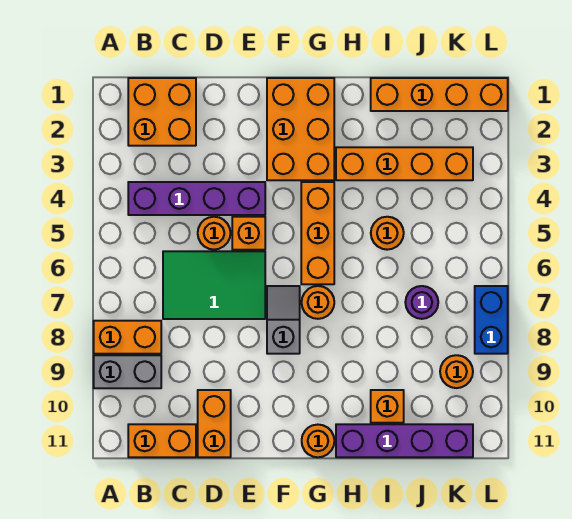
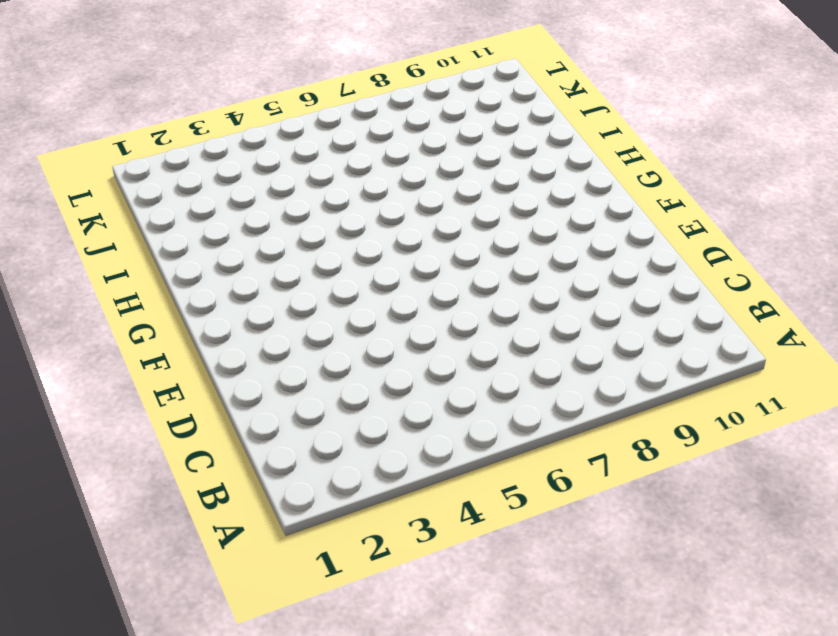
none -> orange 1x2 brick [94,321,161,354]
none -> grey 1x2 brick [94,355,161,388]
none -> orange 2x2 brick [128,78,196,146]

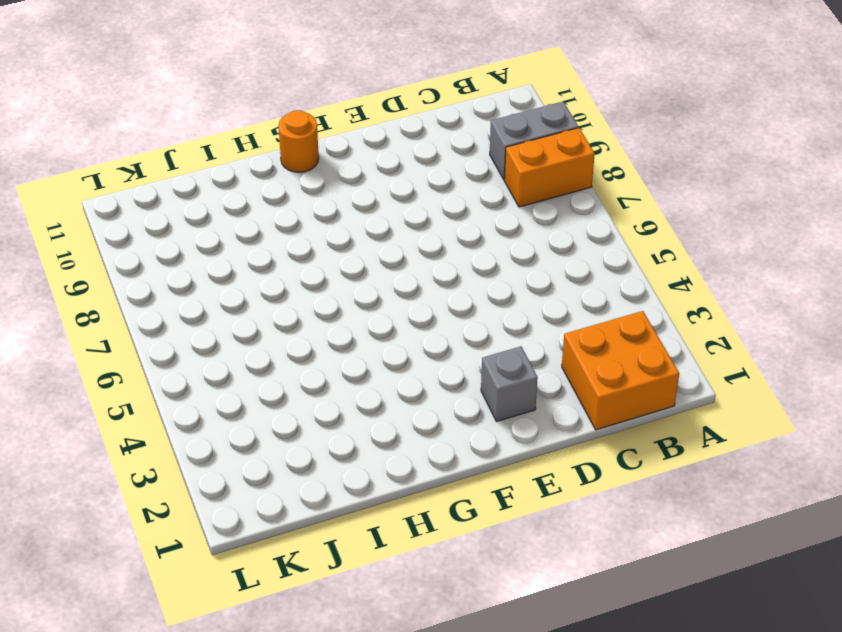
grey 1x1 brick [481,346,538,422] -> none
none -> purple 1x4 brick [128,182,265,215]
none -> orange 1x2 brick [128,424,196,457]
none -> green 2x3 tile [163,251,265,319]

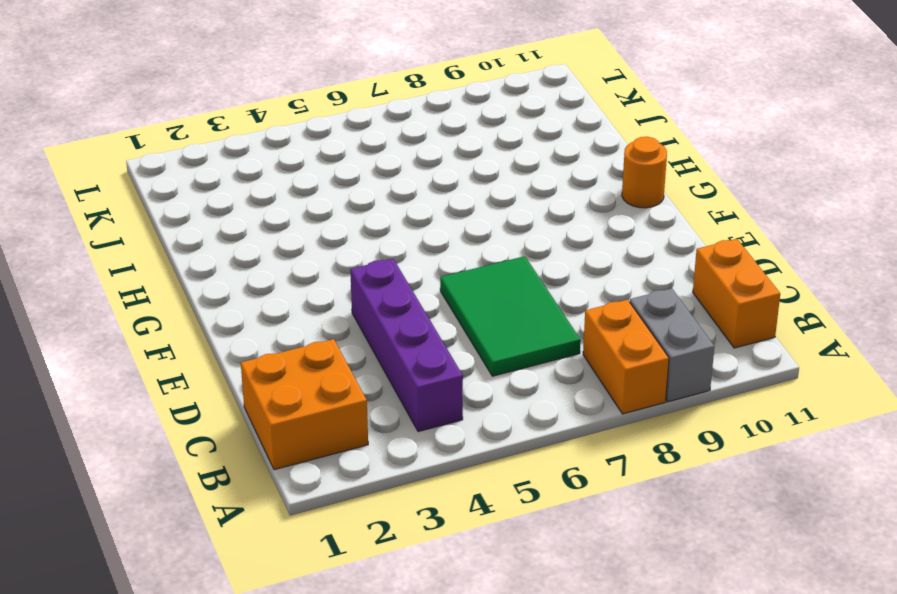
none -> orange 1x1 round brick [198,217,231,250]
none -> orange 1x2 brick [198,390,231,457]
none -> orange 1x1 brick [232,217,265,250]

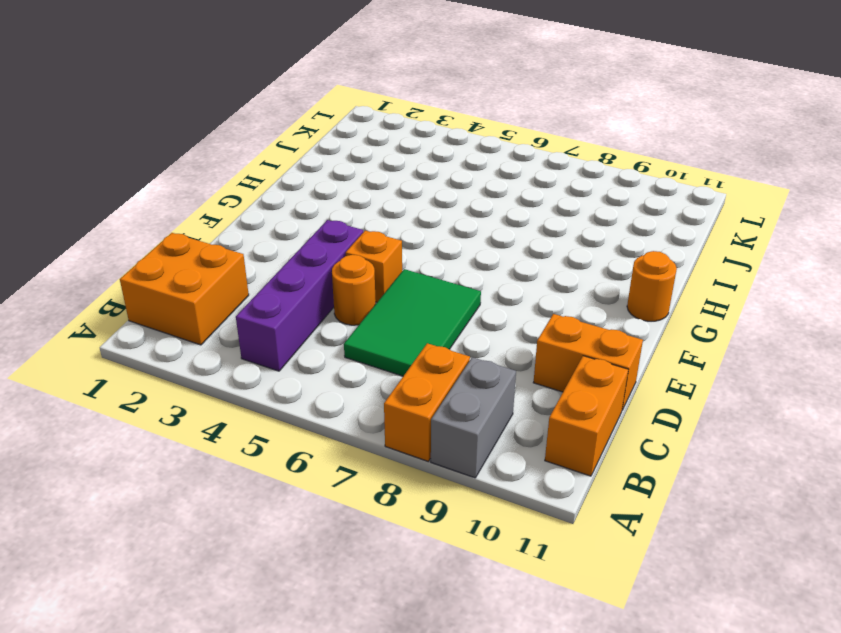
none -> orange 2x3 brick [267,78,334,180]
none -> grey 1x2 slope [267,286,300,354]
none -> orange 1x3 brick [301,182,334,284]

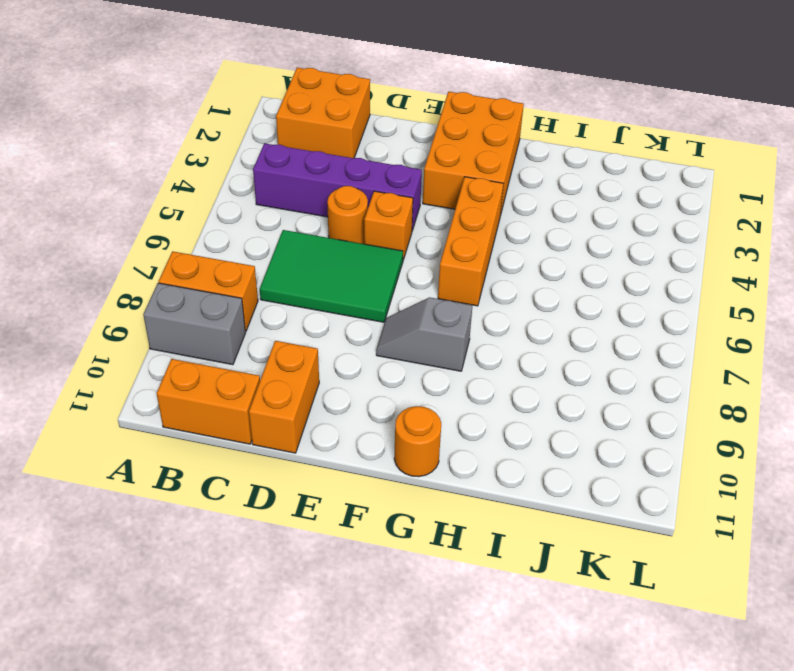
grey 1x2 slope [376,297,473,371] -> grey 1x2 slope turned to [267,286,300,354]
none -> orange 1x1 round brick [302,286,334,319]
none -> orange 1x4 brick [336,147,473,180]
none -> purple 1x4 brick [336,424,473,457]

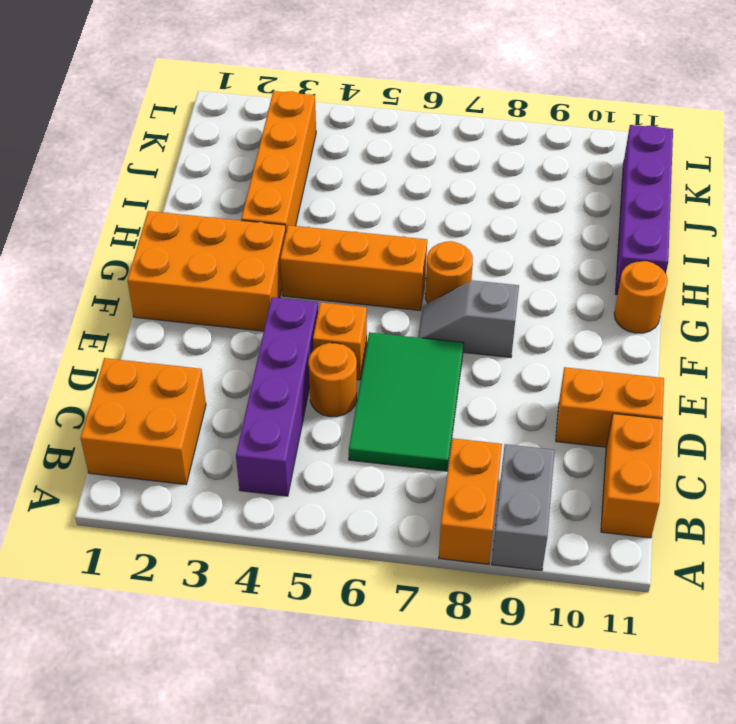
none -> orange 1x4 brick [371,78,508,111]
none -> orange 1x1 round brick [371,217,404,250]
none -> orange 1x1 brick [371,390,404,423]

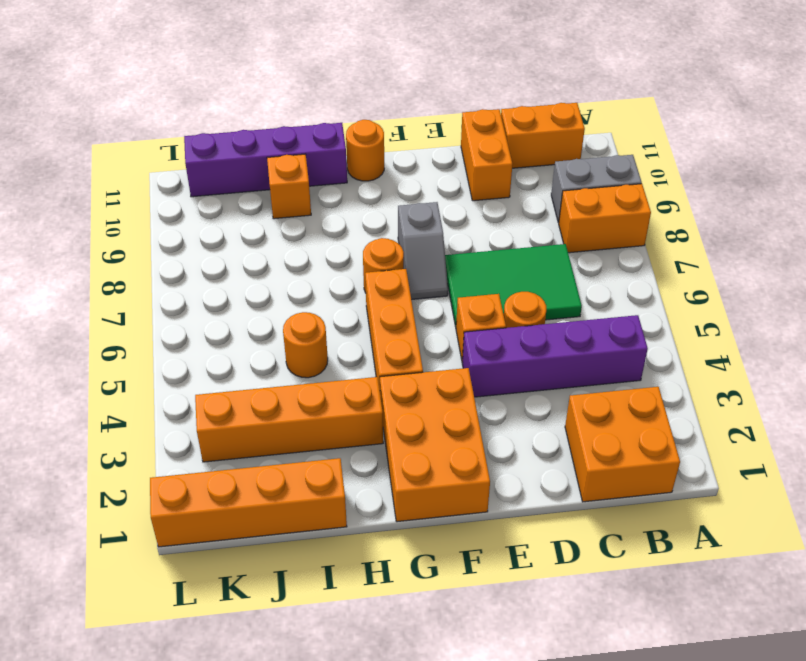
none -> purple 1x1 round brick [405,286,438,319]
none -> orange 1x1 round brick [440,355,473,388]
none -> blue 1x2 brick [475,286,508,354]

